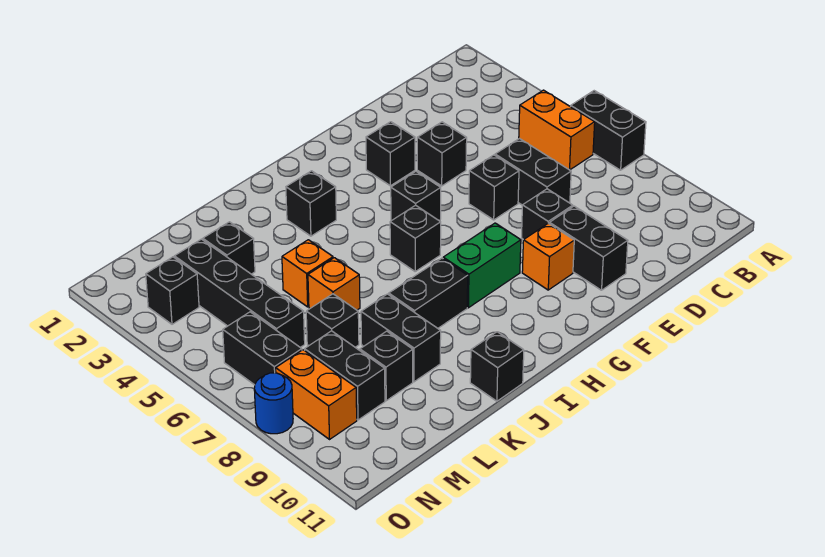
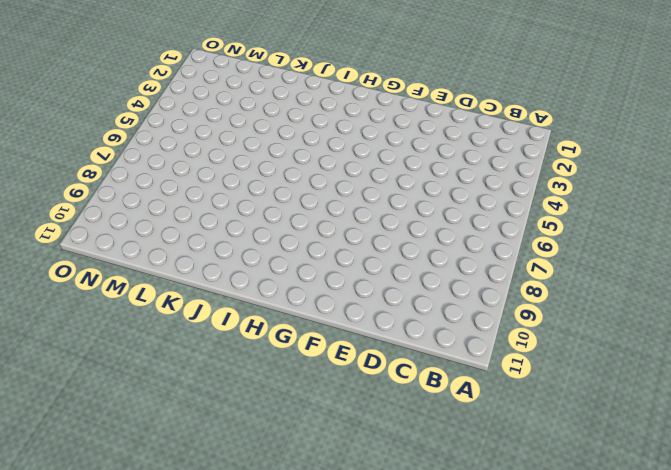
none -> black 1x2 brick [571,91,646,170]
none -> orange 1x2 brick [519,90,595,170]
none -> black 1x2 brick [495,138,571,205]

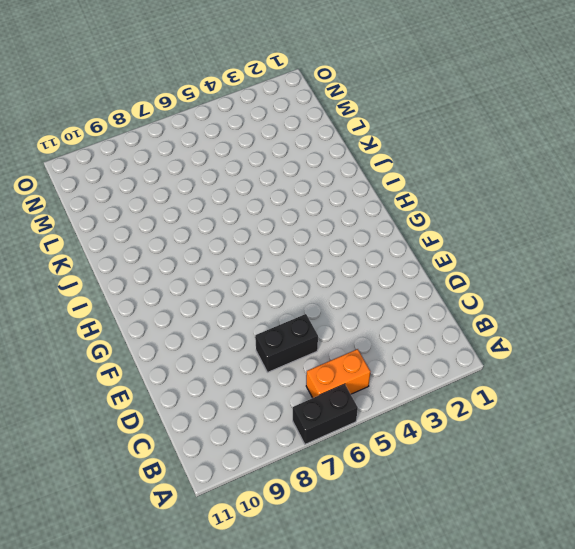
none -> black 1x1 brick [417,122,467,186]
none -> black 1x1 brick [469,155,519,220]
none -> black 1x1 brick [522,189,573,240]

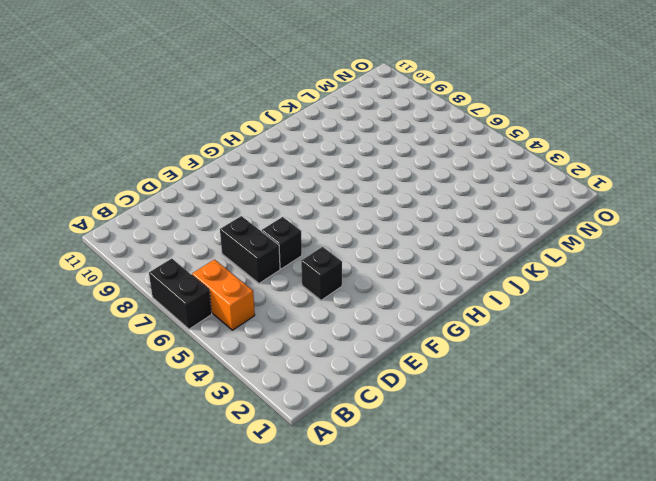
none -> black 1x1 brick [522,189,573,240]
none -> black 1x2 brick [550,206,628,290]
none -> black 1x1 brick [366,122,415,186]

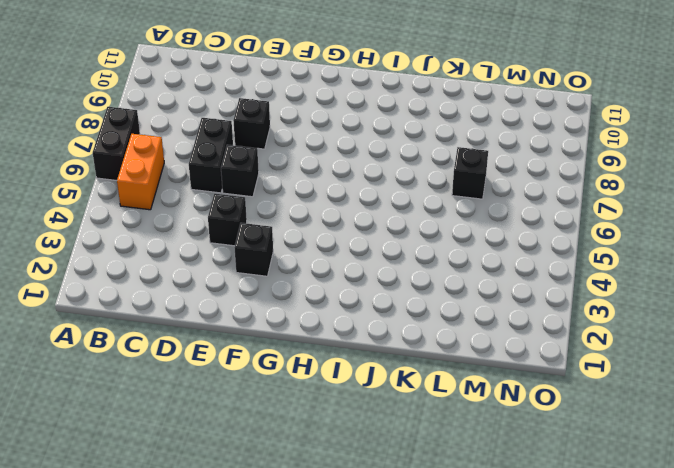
none -> black 1x2 brick [550,206,628,290]
none -> orange 1x1 brick [522,223,574,290]
none -> black 1x1 brick [391,171,441,221]

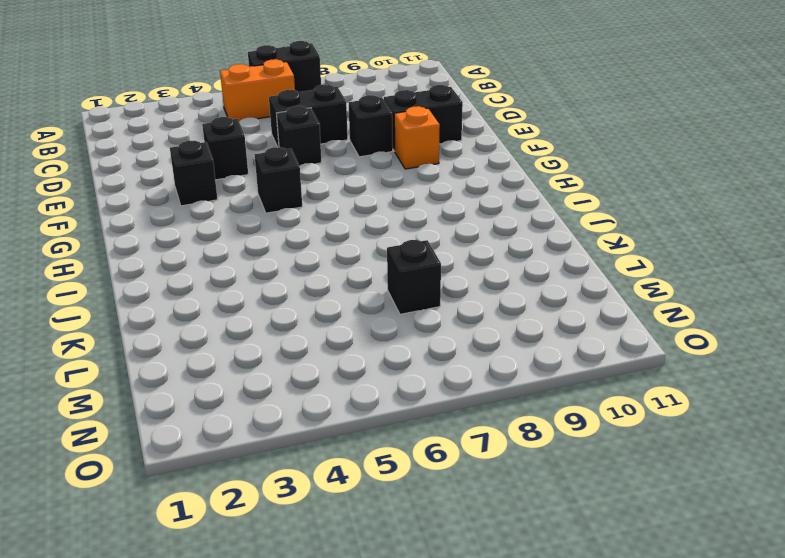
none -> green 1x2 brick [443,223,521,308]
none -> black 1x1 brick [390,205,441,271]
none -> black 1x1 brick [286,171,336,236]

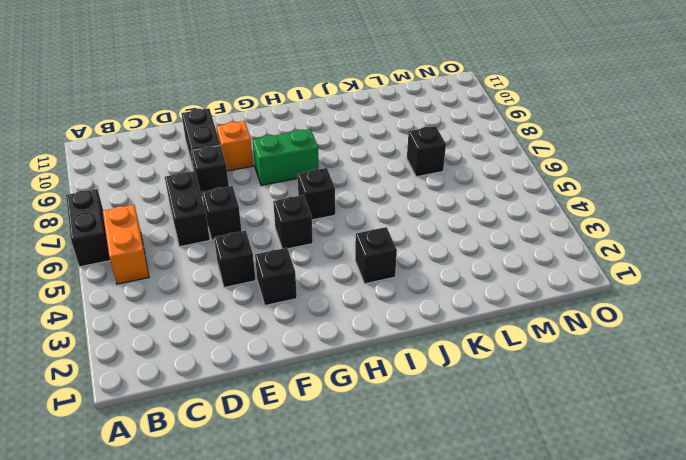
none -> black 1x2 brick [389,258,468,328]
none -> black 1x1 brick [470,332,524,401]
none -> orange 1x1 brick [282,240,333,307]

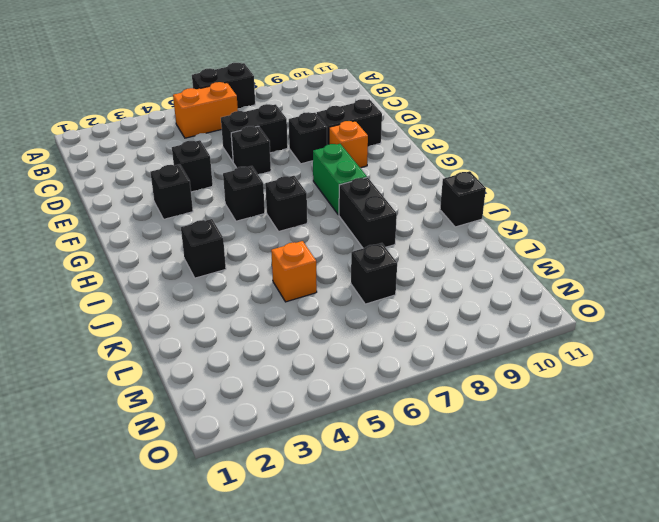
none -> orange 1x1 brick [308,258,360,310]
none -> black 1x2 brick [361,294,441,382]
none -> black 1x1 brick [203,222,255,274]

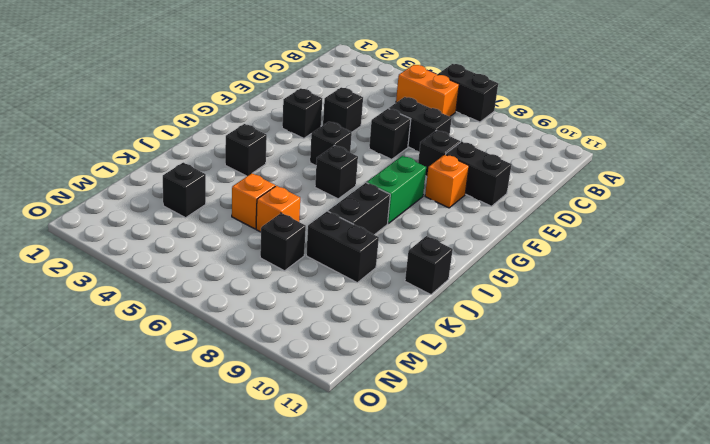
none -> black 1x1 brick [360,331,413,401]
none -> black 1x4 brick [174,239,305,347]
none -> black 1x2 brick [304,331,385,420]

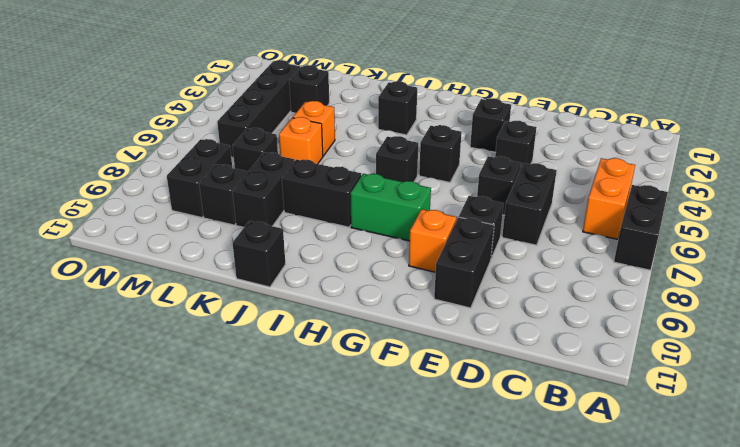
none -> black 1x1 brick [146,257,199,324]
none -> black 1x2 brick [223,312,302,385]
none -> orange 1x2 brick [276,350,357,439]

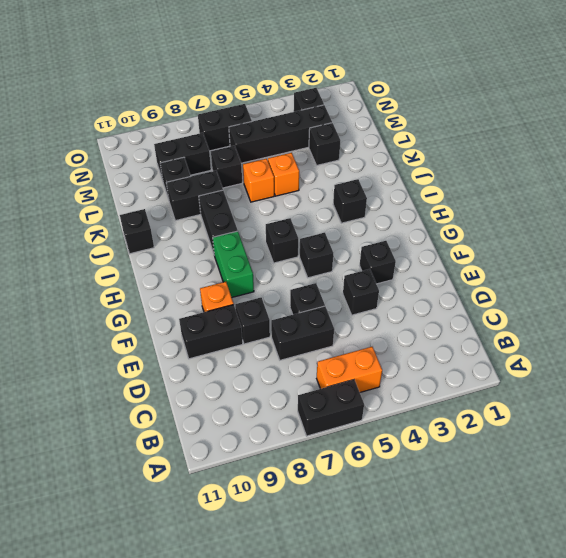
none -> orange 1x2 brick [276,350,357,439]
none -> blue 1x1 round brick [254,373,293,434]

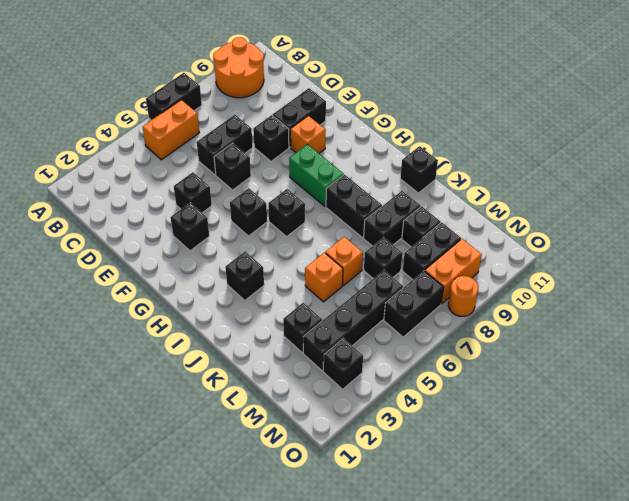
orange 2x2 round brick [213,37,264,98] -> none
orange 1x1 round brick [448,276,478,316] -> blue 1x1 round brick [254,373,293,434]

